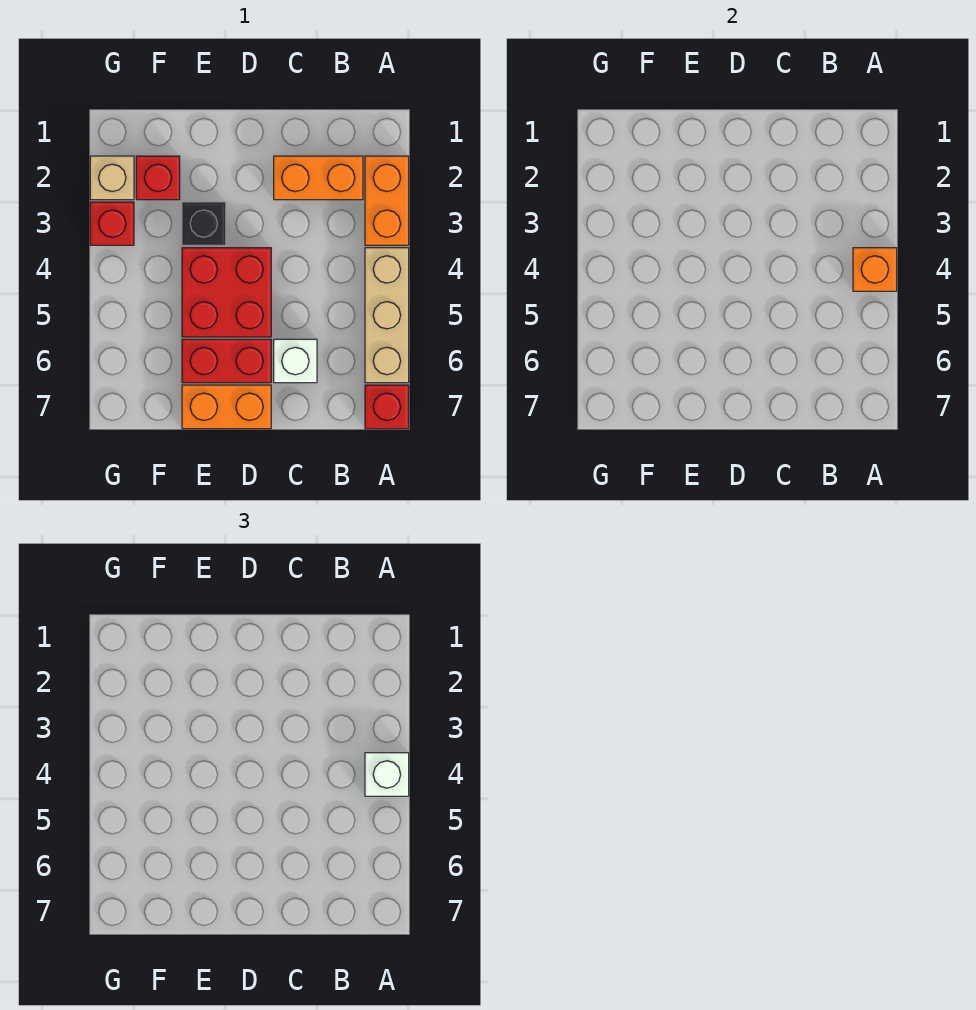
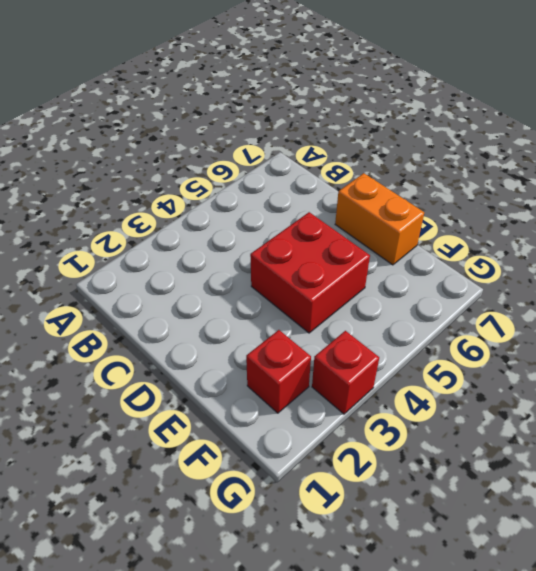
none -> orange 1x2 brick [365,156,409,245]
none -> tan 1x3 brick [365,248,409,383]
none -> red 1x1 brick [365,385,409,429]

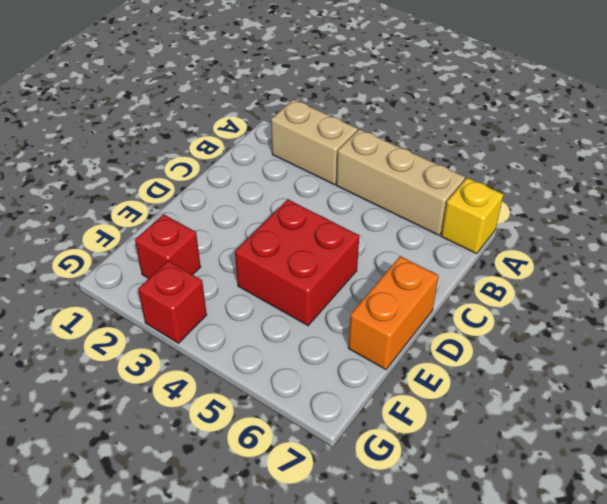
tan 1x2 brick [271,99,358,185] -> orange 1x2 brick [365,156,409,245]
yellow 1x1 brick [441,178,504,254] -> red 1x1 brick [365,385,409,429]
none -> orange 1x2 brick [274,156,363,200]
none -> white 1x1 brick [274,339,317,383]
none -> red 1x2 brick [182,339,271,383]

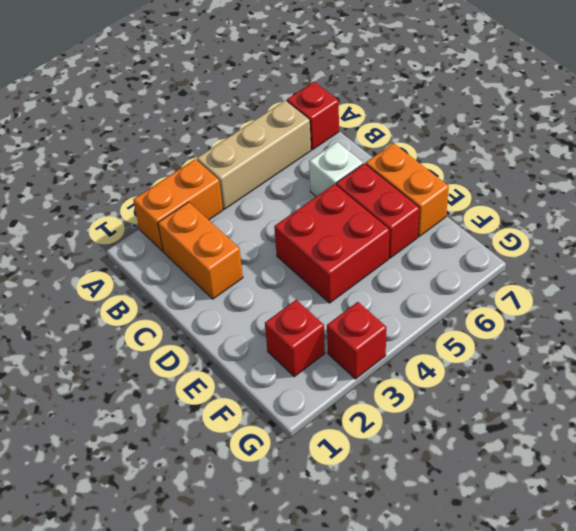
none -> black 1x1 brick [182,202,226,245]
none -> tan 1x1 brick [90,156,134,200]
none -> orange 1x1 brick [853,248,897,291]

